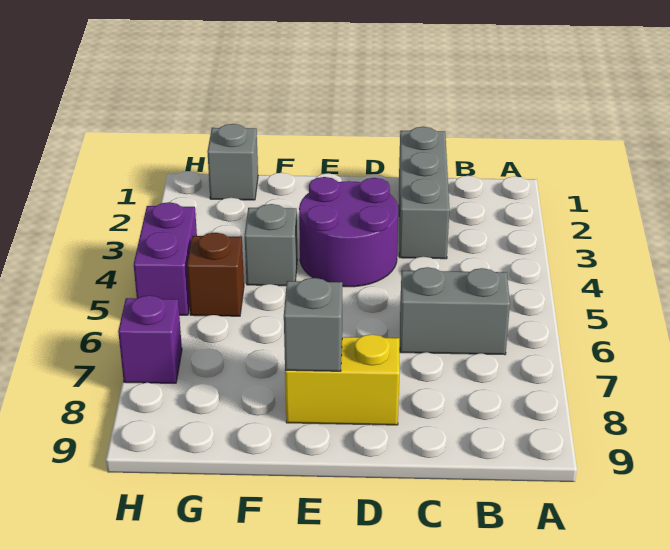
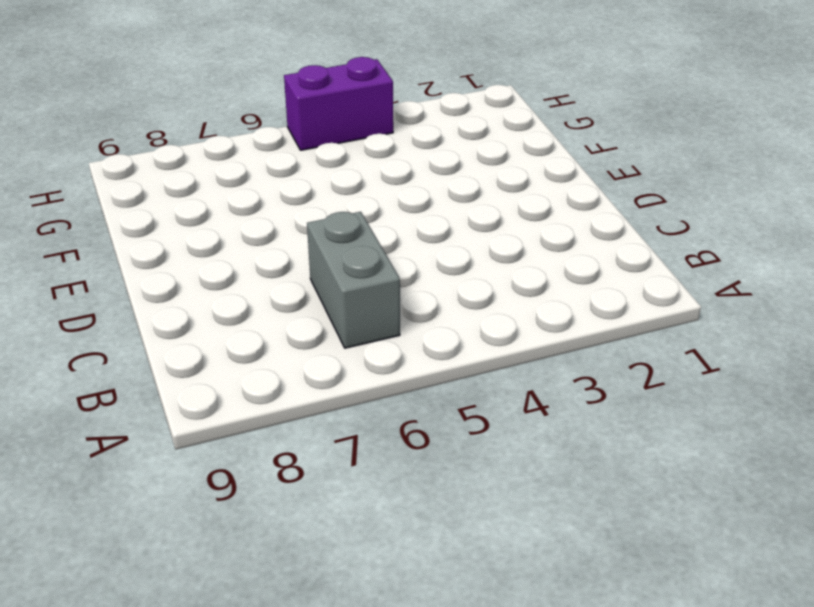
none -> grey 1x3 brick [399,127,449,259]
none -> purple 2x2 round brick [299,177,398,287]

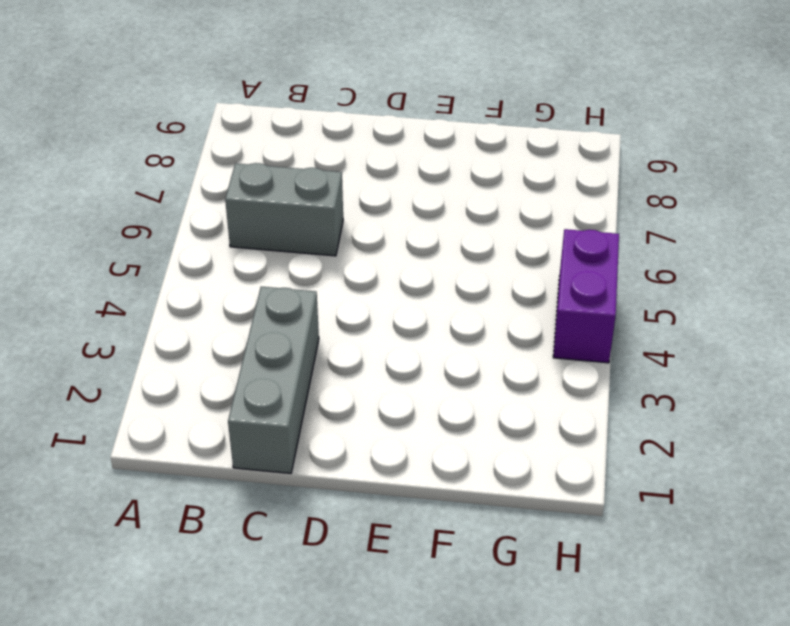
none -> purple 2x2 round brick [299,177,398,287]
none -> yellow 1x2 brick [285,334,400,425]

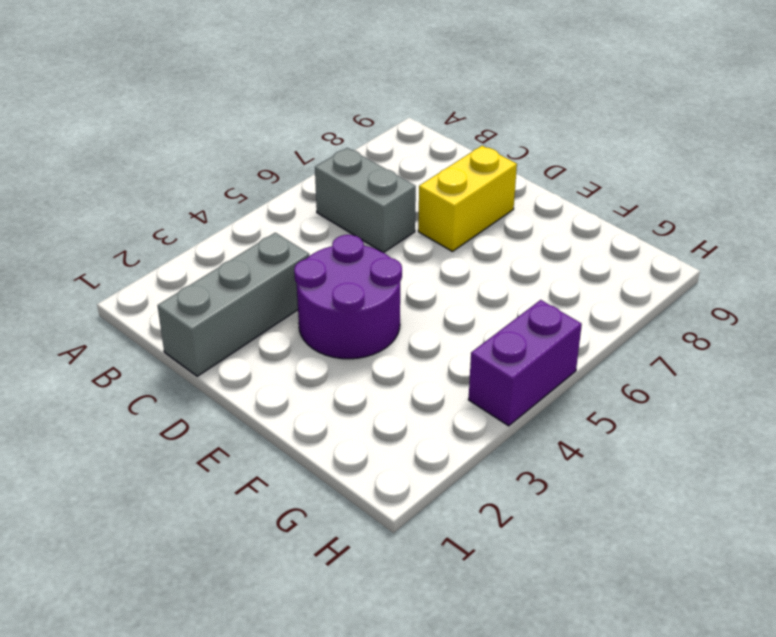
yellow 1x2 brick [418,146,517,251] -> yellow 1x2 brick turned to [285,334,400,425]
none -> grey 1x1 brick [245,204,297,286]
none -> grey 1x1 brick [208,124,258,200]

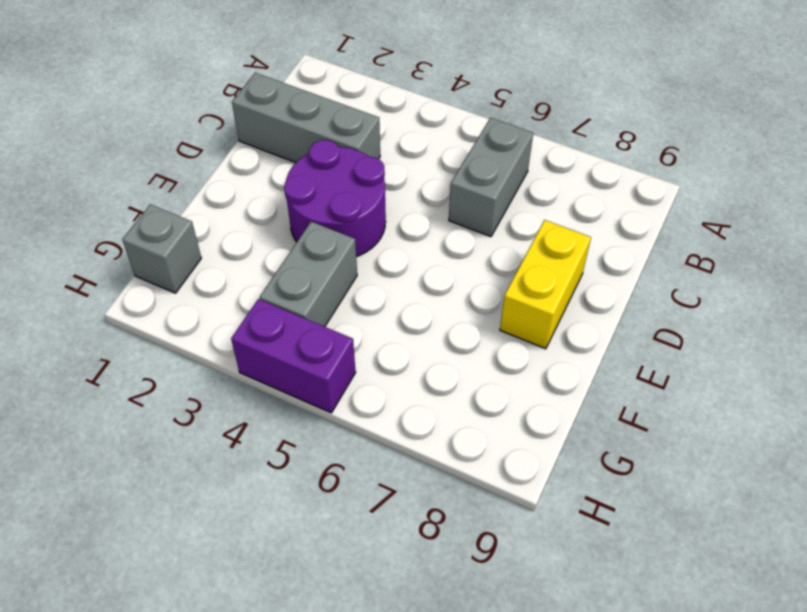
grey 1x2 brick [260,222,357,327] -> grey 1x1 brick [245,204,297,286]
none -> brown 1x1 brick [187,233,244,316]
none -> purple 1x1 brick [118,295,182,383]

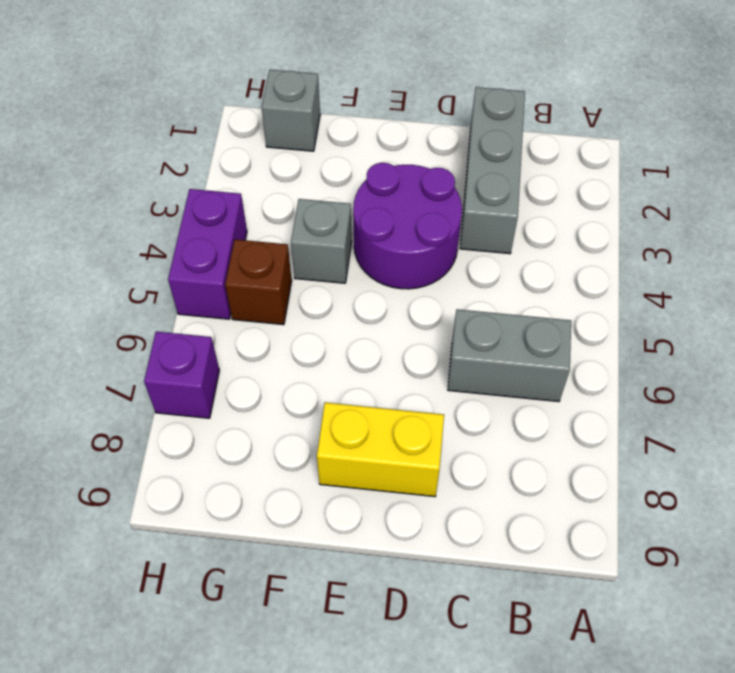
none -> grey 1x1 brick [284,278,342,371]

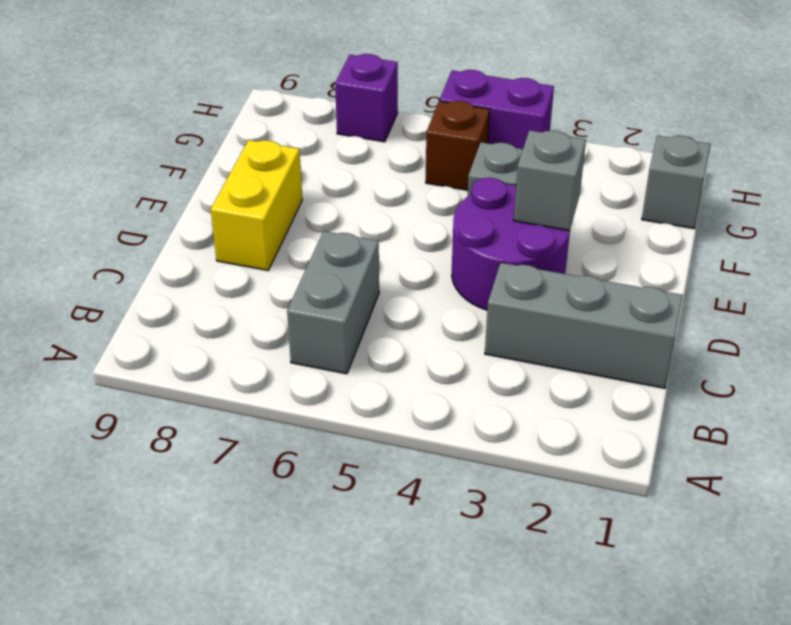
grey 1x1 brick [514,130,586,231] -> grey 1x1 brick moved to [284,278,342,371]

